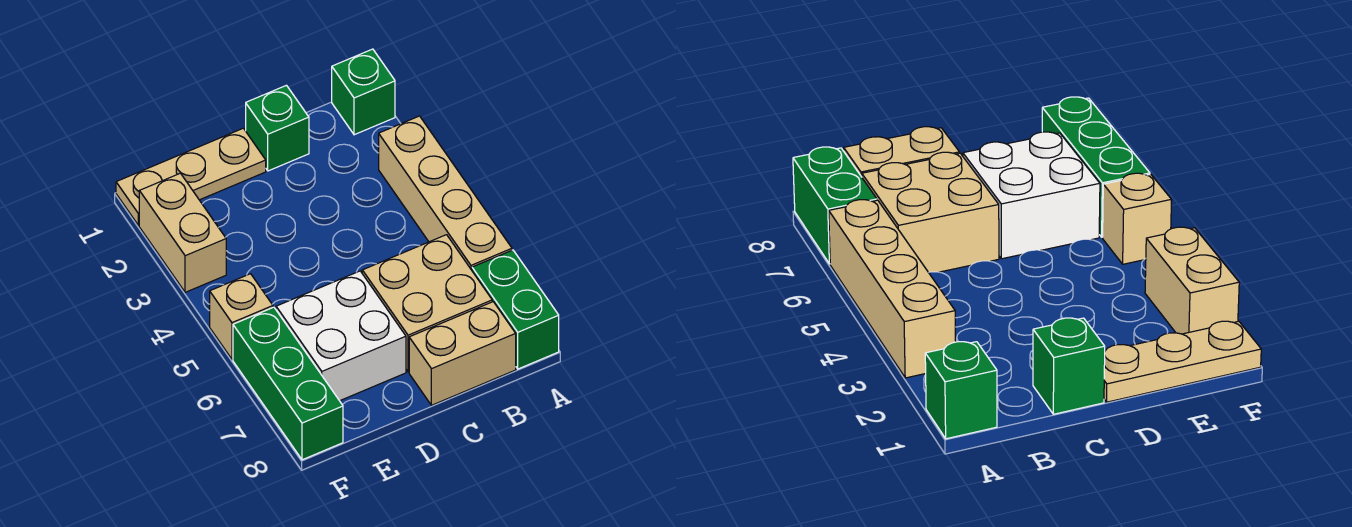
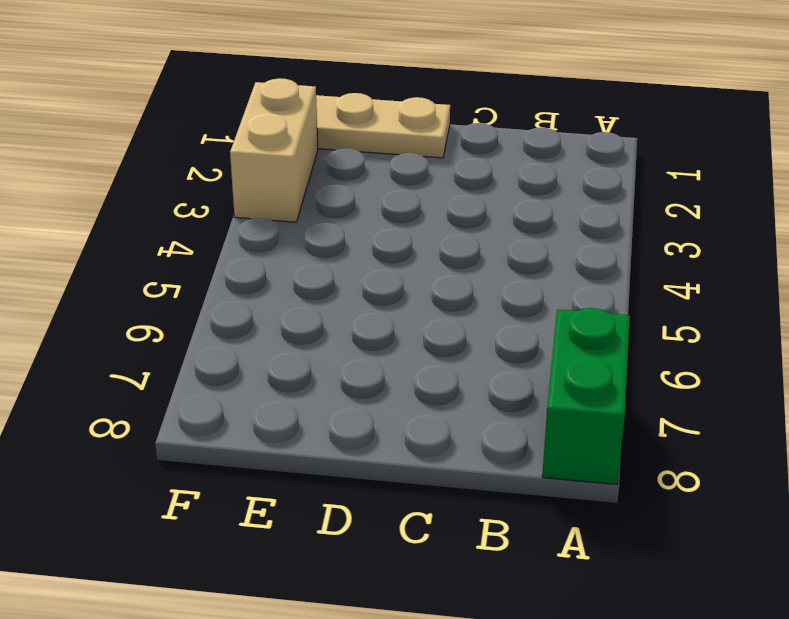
none -> green 1x1 brick [332,49,395,135]
none -> tan 1x4 brick [379,116,512,270]

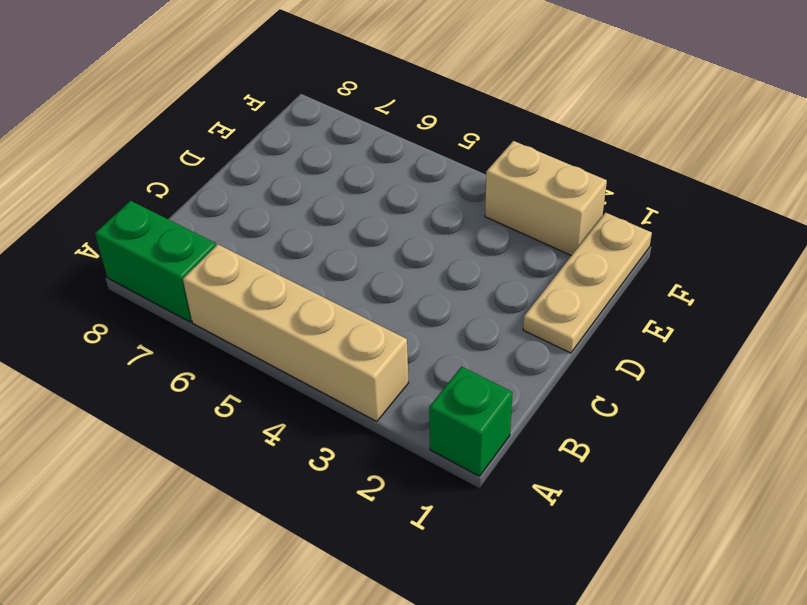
none -> tan 2x2 brick [362,235,492,372]
none -> tan 1x2 brick [409,302,516,405]

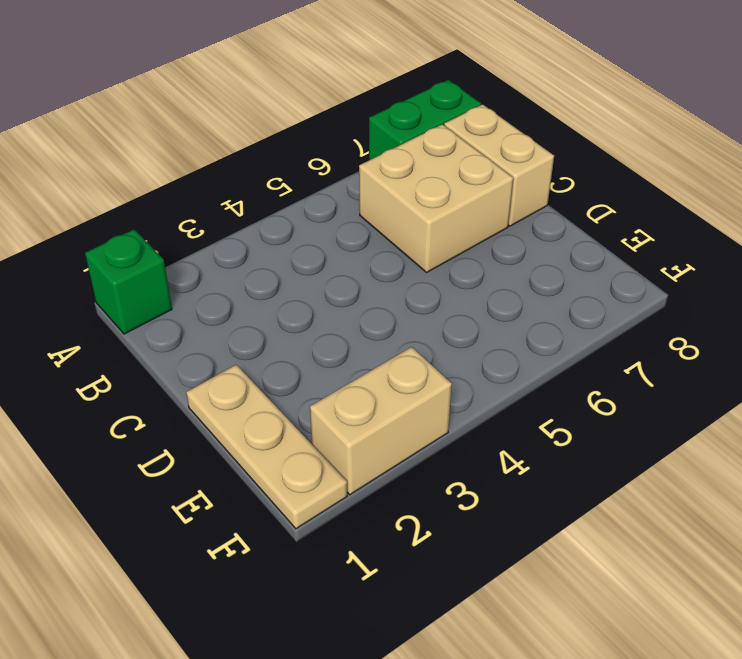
none -> tan 1x4 brick [379,116,512,270]
none -> green 1x1 brick [246,85,309,171]

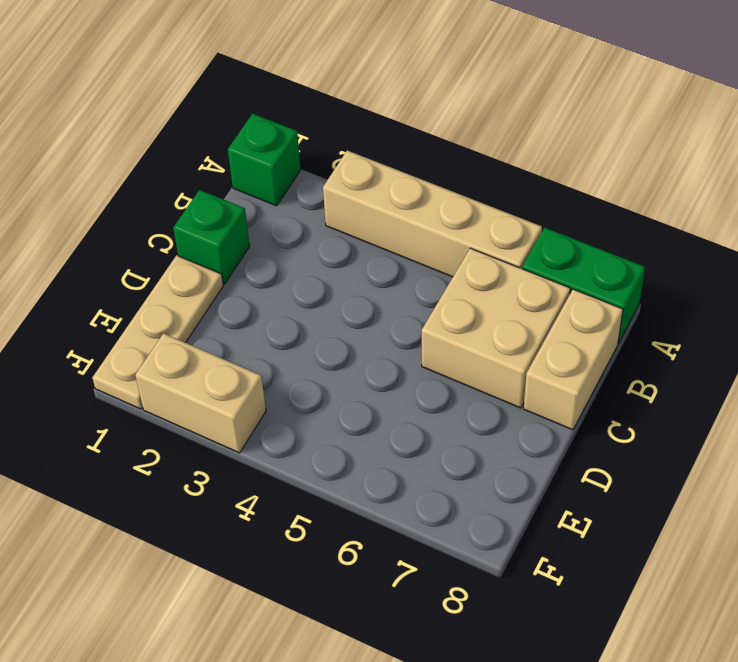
none -> white 2x2 brick [276,271,406,401]
none -> tan 1x1 brick [210,274,273,359]

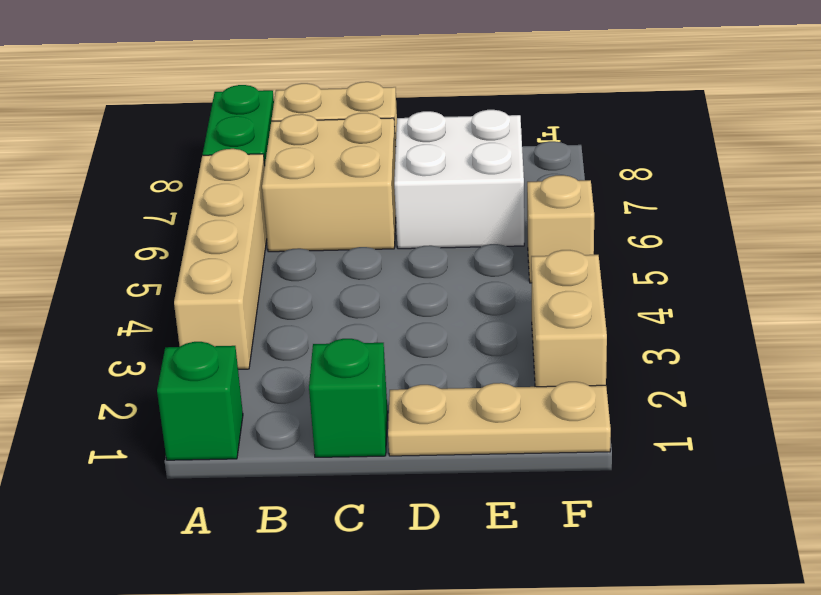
none -> green 1x3 brick [233,307,343,460]

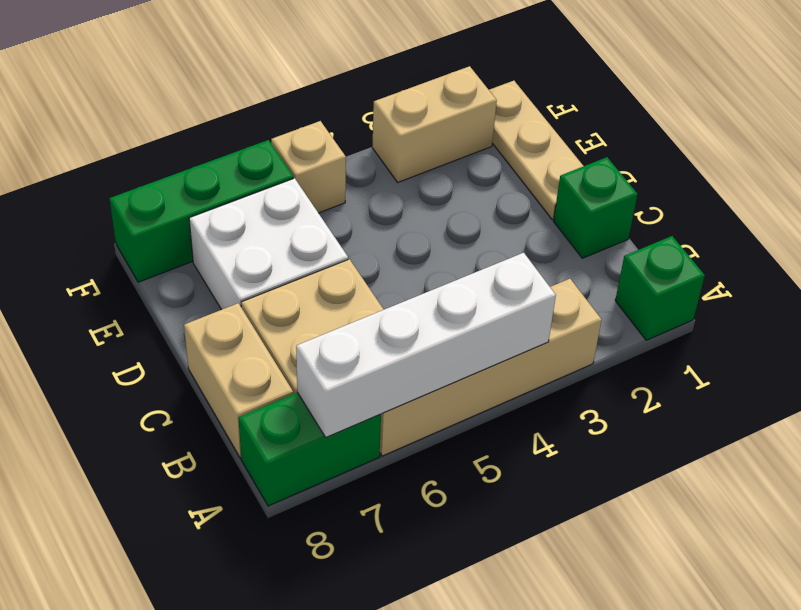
white 1x4 brick [296,253,556,437] -> none

